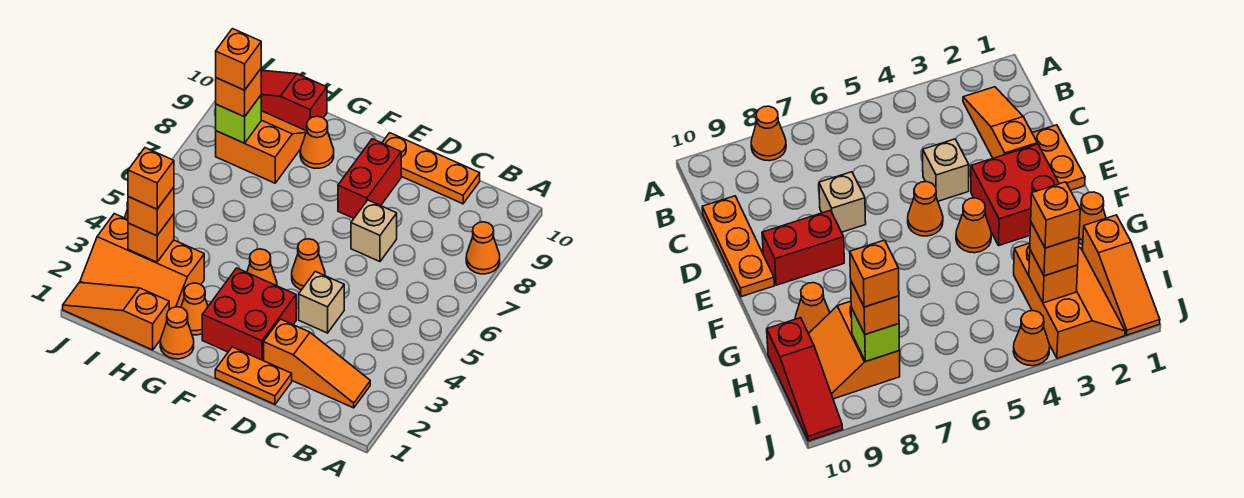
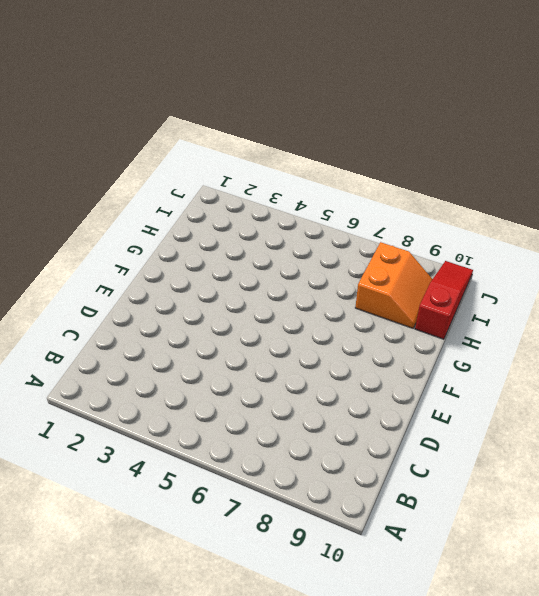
none -> orange 1x1 cone [466,222,500,274]
none -> orange 1x3 slope [264,319,370,408]
none -> orange 1x3 plate [382,133,480,204]

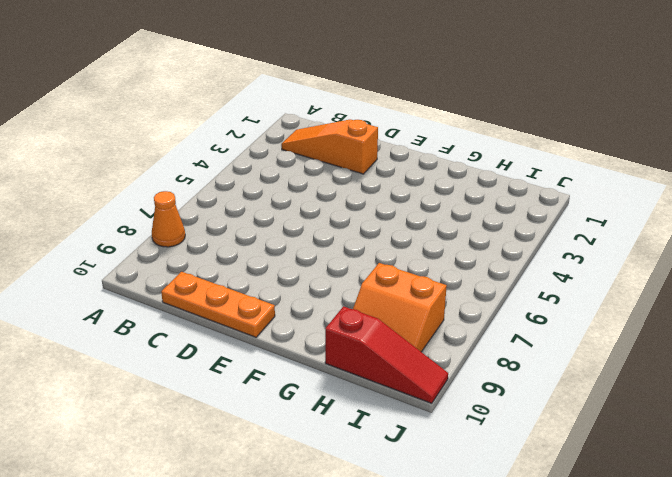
none -> orange 1x2 plate [215,347,292,404]
none -> tan 1x1 brick [299,271,344,333]
none -> tan 1x1 brick [351,200,397,262]

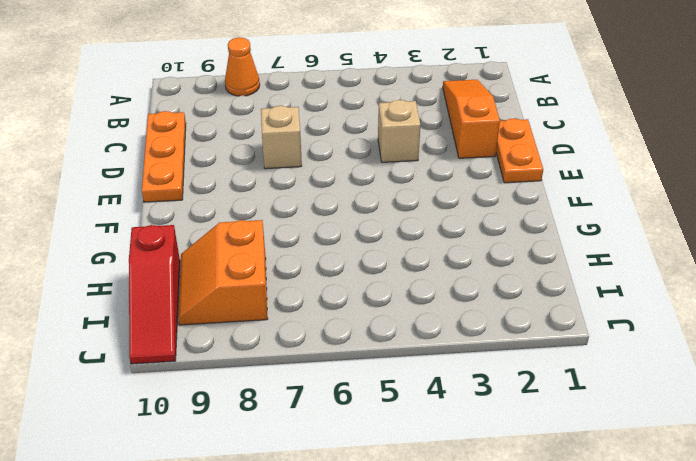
none -> red 2x2 brick [202,268,296,361]
none -> orange 1x1 cone [292,239,325,290]
none -> red 1x2 brick [338,139,401,218]

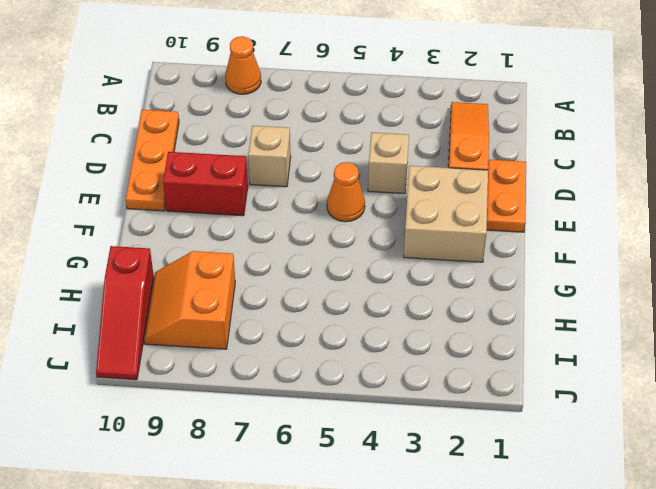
tan 2x2 brick [404,166,488,262] -> red 2x2 brick [202,268,296,361]
none -> orange 1x1 cone [247,249,277,286]
none -> orange 1x1 cone [160,307,194,359]
none -> orange 1x1 cone [181,283,208,335]

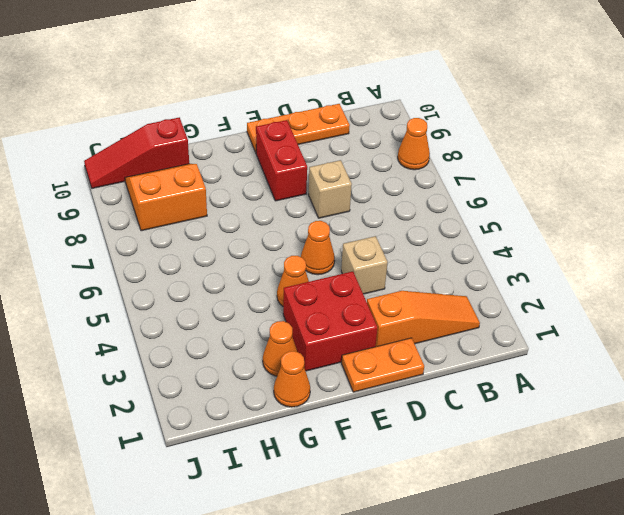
none -> orange 1x1 cone [300,116,334,168]
none -> orange 1x3 slope [63,282,169,350]
none -> orange 2x3 slope [80,214,204,310]

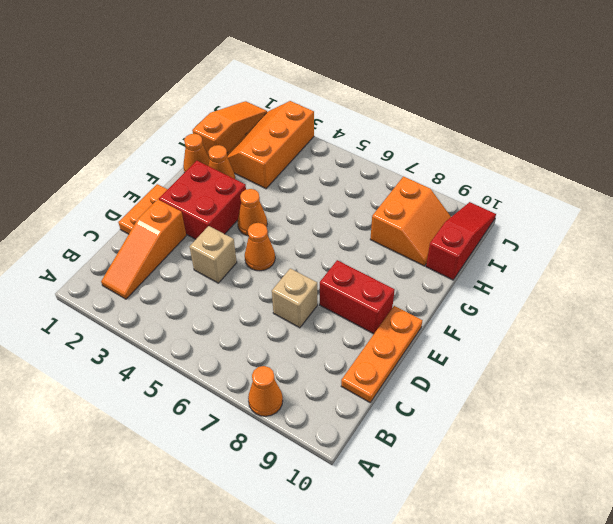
none -> orange 1x1 cone [300,116,334,168]
none -> orange 1x1 cone [1013,311,1050,366]
none -> orange 1x1 brick [128,214,174,262]

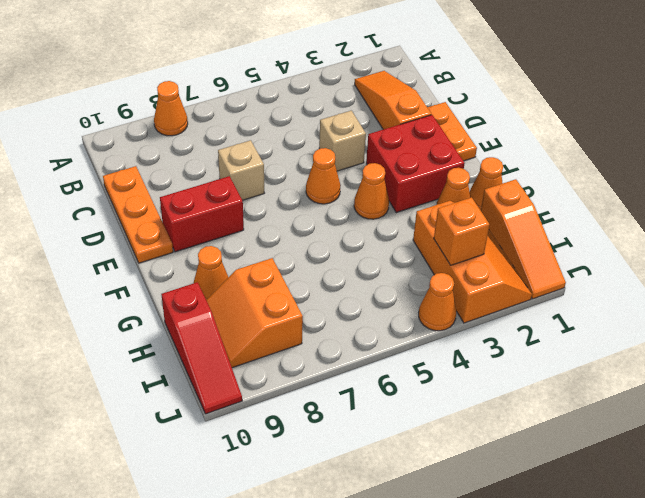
none -> lime 1x1 brick [216,95,261,143]
none -> orange 1x1 brick [128,187,174,236]
none -> orange 1x1 brick [216,69,261,117]

